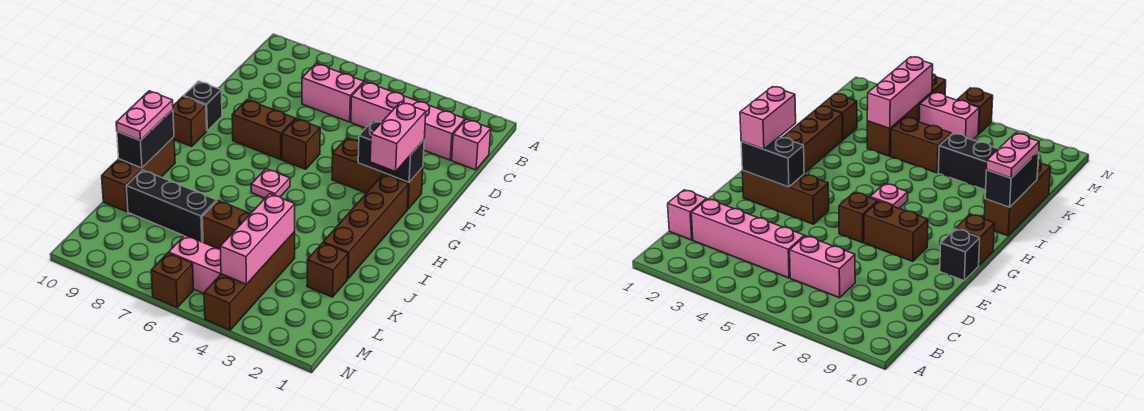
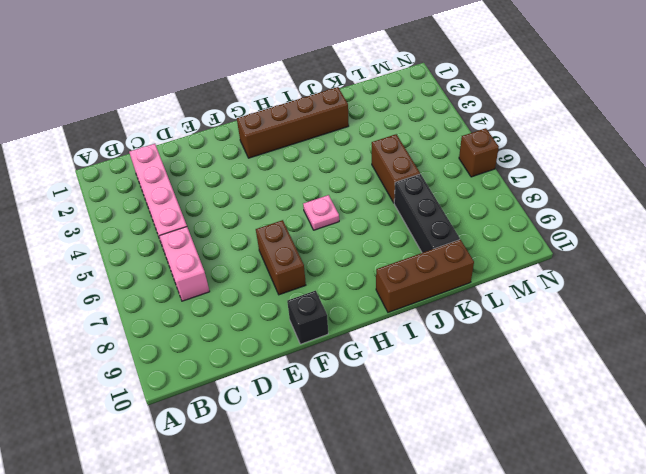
none -> pink 1x1 brick [452,119,491,170]
none -> brown 1x3 brick [332,138,423,209]
none -> brown 1x1 brick [282,119,320,169]

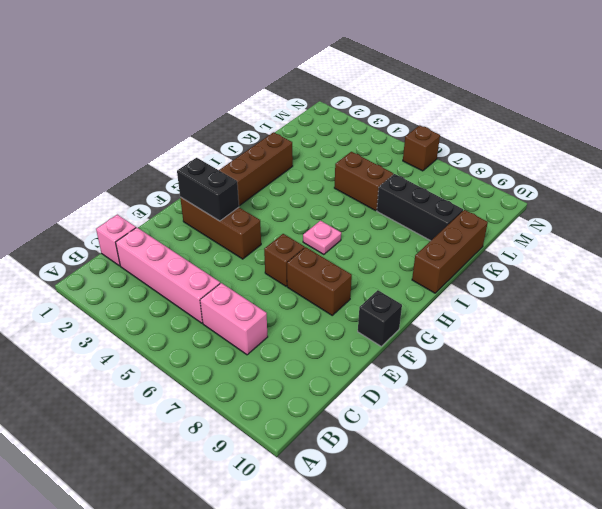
none -> brown 1x1 brick [173,96,207,147]
none -> brown 1x1 brick [307,243,348,297]
none -> brown 1x4 brick [204,232,295,330]

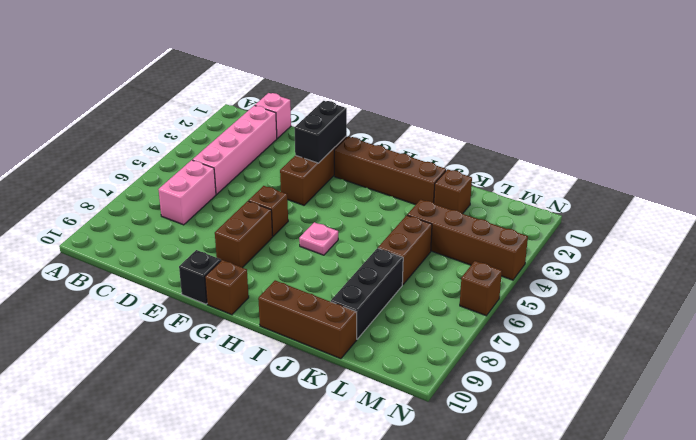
none -> pink 1x2 brick [169,235,221,293]
none -> black 1x2 brick [117,109,174,168]
none -> pink 1x3 brick [220,194,295,284]

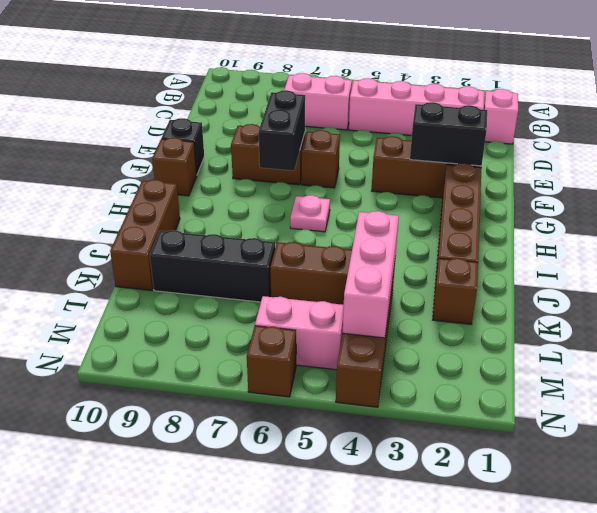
black 1x2 brick [259,90,305,171] -> black 1x2 brick moved to [117,109,174,168]
none -> pink 1x2 brick [370,102,426,172]
none -> pink 1x2 plate [116,91,173,141]

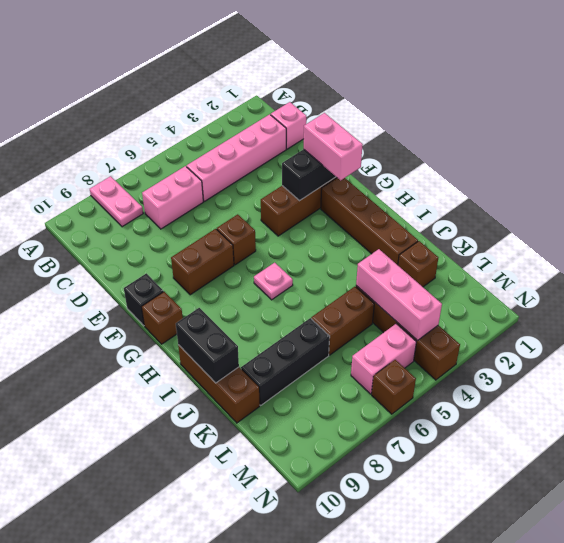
pink 1x2 plate [90,176,143,227] -> pink 1x2 plate moved to [116,91,173,141]

